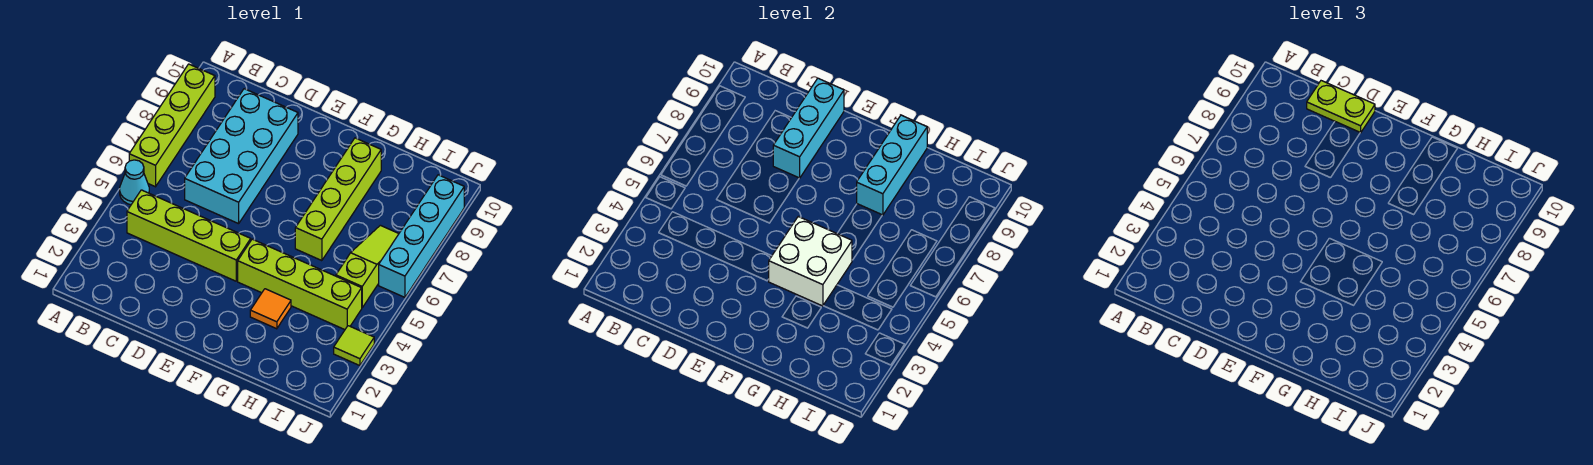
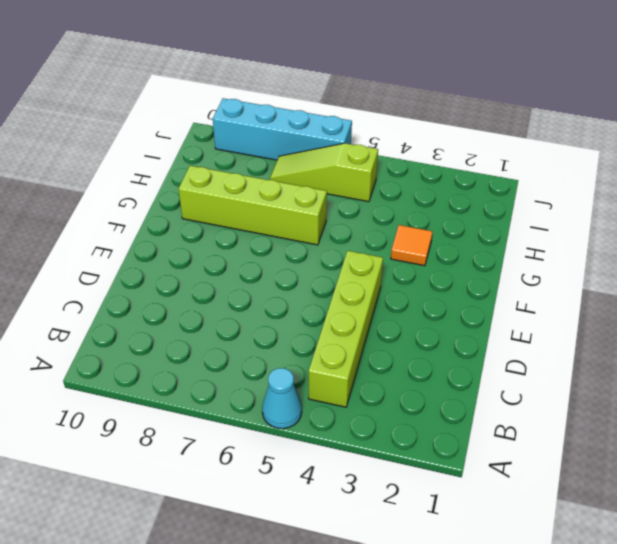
none -> lime 1x4 brick [129,64,215,187]
none -> cyan 2x4 brick [185,89,298,224]
none -> lime 1x4 brick [238,239,362,330]

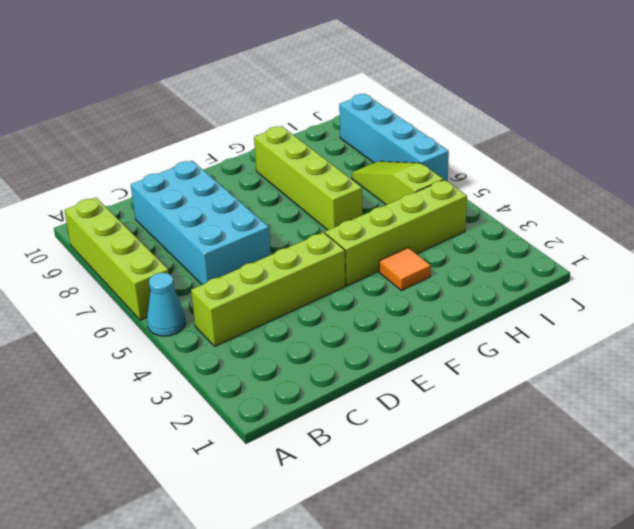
none -> lime 1x1 tile [334,326,374,366]
none -> cyan 1x3 brick [773,78,844,178]
none -> white 2x2 brick [769,217,852,306]

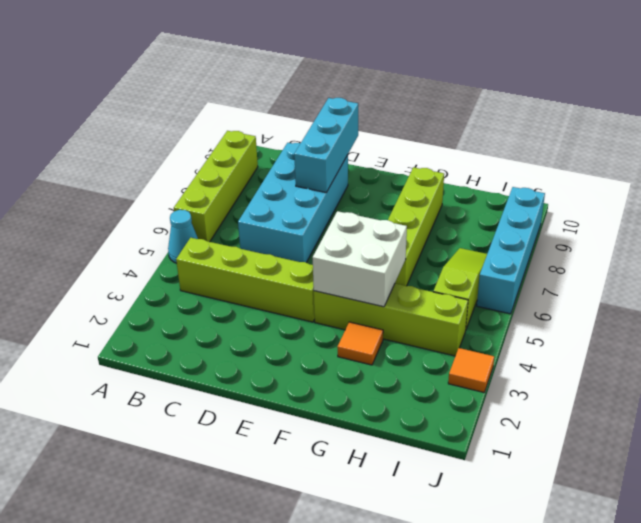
orange 1x1 tile [448,348,494,392] -> lime 1x1 tile [334,326,374,366]
none -> cyan 1x3 brick [857,115,927,215]
none -> lime 1x2 plate [1307,81,1375,133]

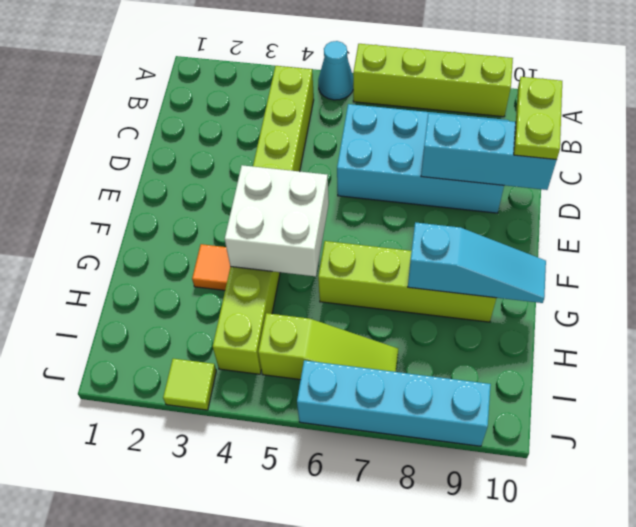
cyan 1x3 slope [408,222,546,303] -> cyan 1x3 brick [857,115,927,215]

